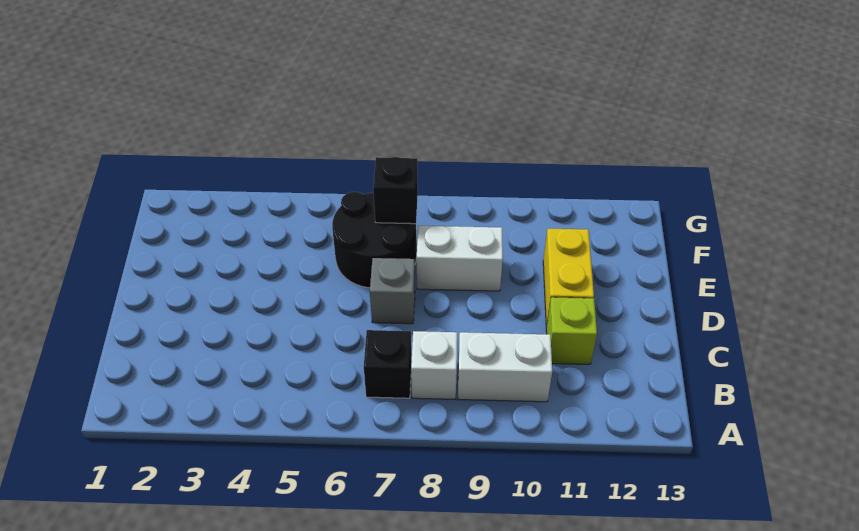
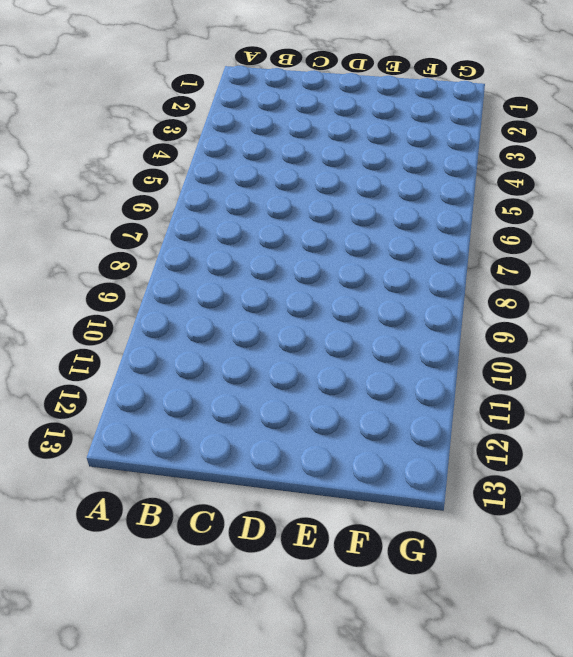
none -> black 1x1 brick [364,330,412,398]
none -> white 1x1 brick [411,331,457,399]

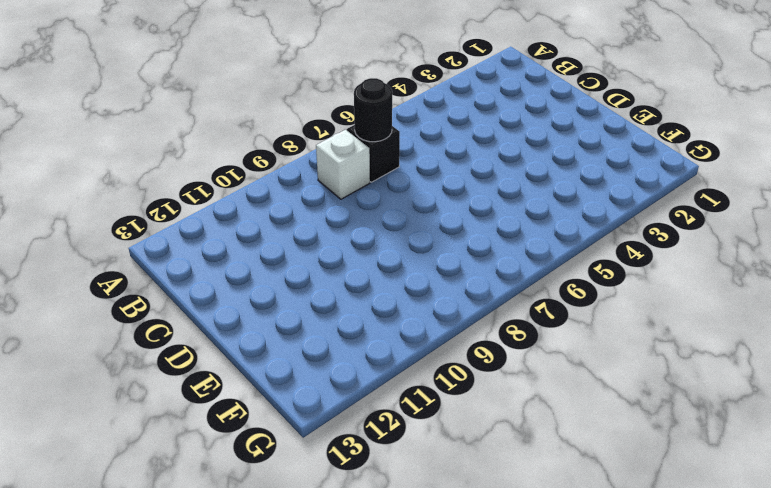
black 1x1 round brick [354,78,392,142] -> none
none -> white 1x2 brick [458,332,552,402]
none -> lime 1x1 brick [546,297,597,364]

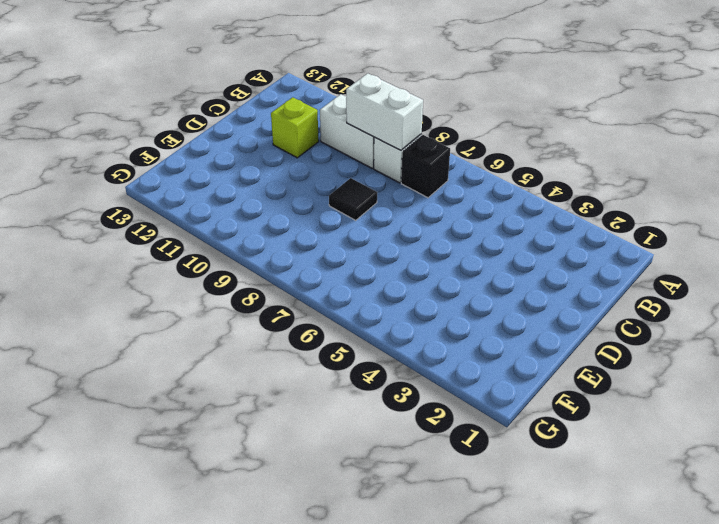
white 1x2 brick [346,73,423,150] -> white 1x2 brick moved to [417,226,503,291]
black 1x1 tile [329,178,377,220] -> none
none -> grey 1x1 brick [370,258,415,324]
none -> yellow 1x2 brick [543,229,594,327]

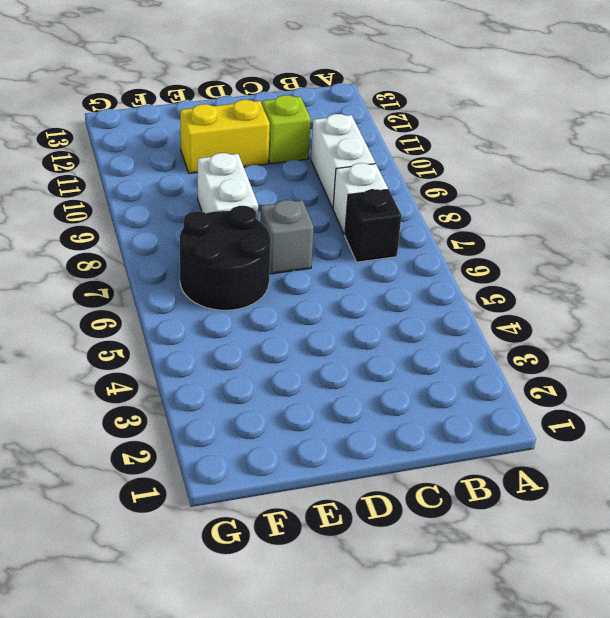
none -> black 1x1 brick [373,157,418,224]

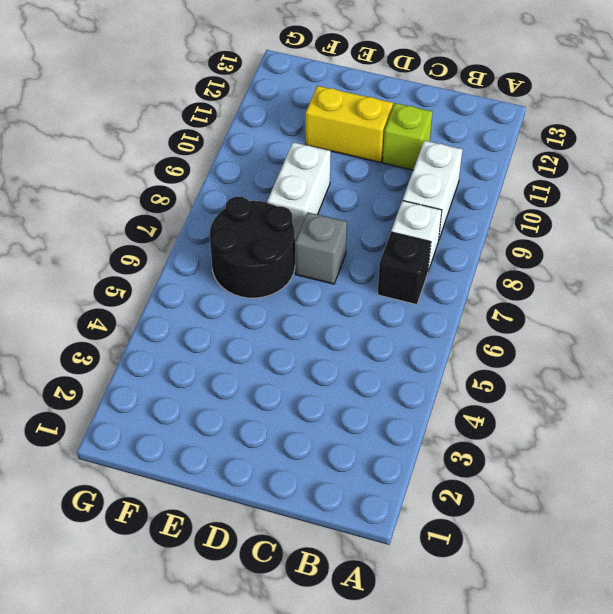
none -> black 1x1 brick [373,157,418,224]

